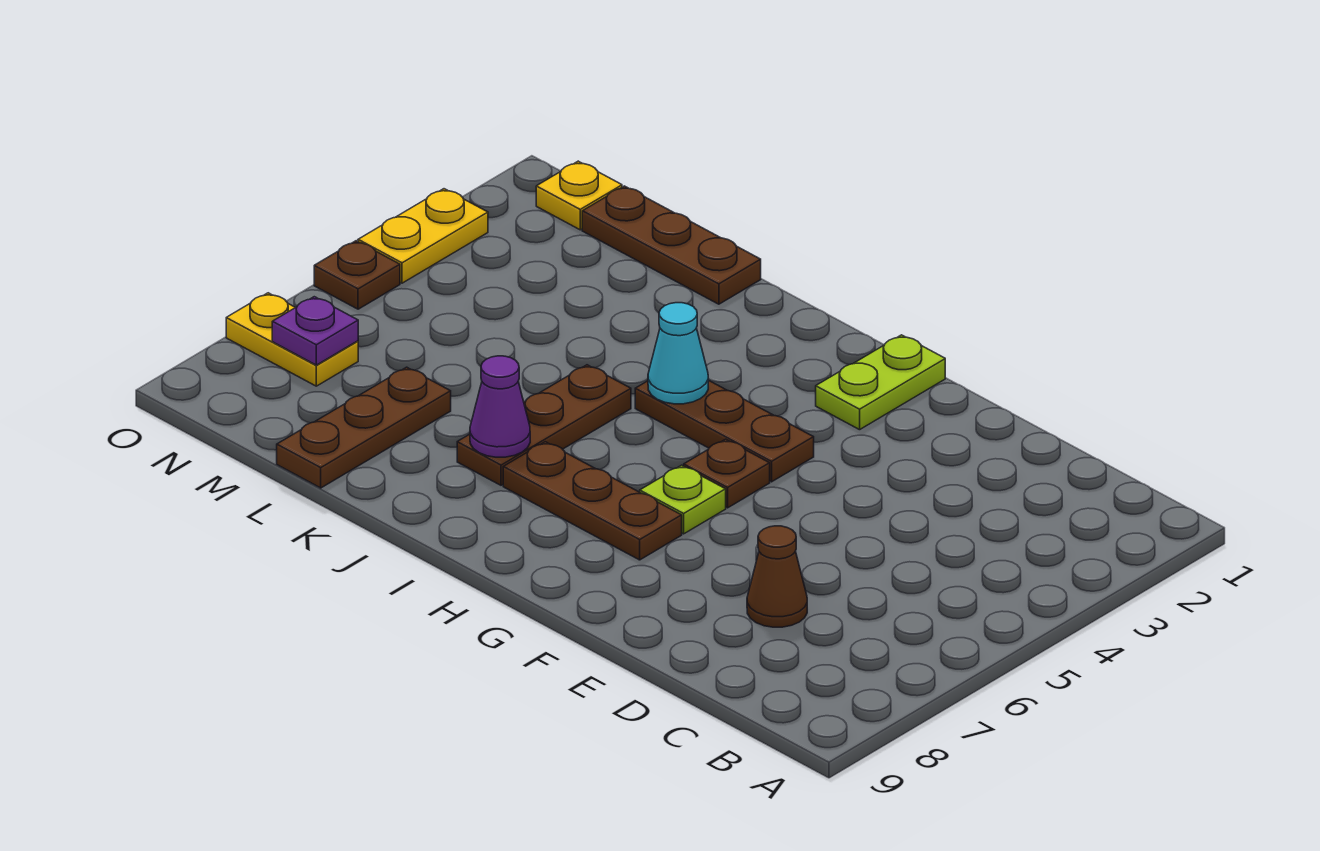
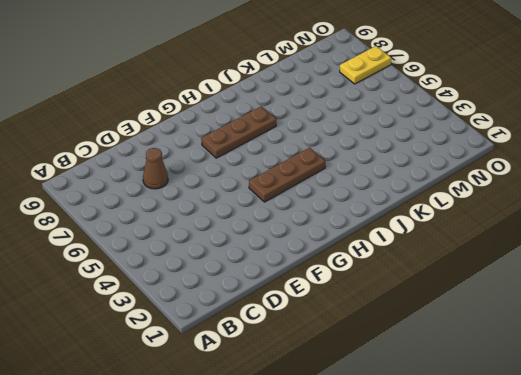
none -> lime 1x2 plate [816,335,945,430]
none -> brown 1x1 plate [684,439,770,508]
none -> lime 1x1 plate [640,465,726,534]

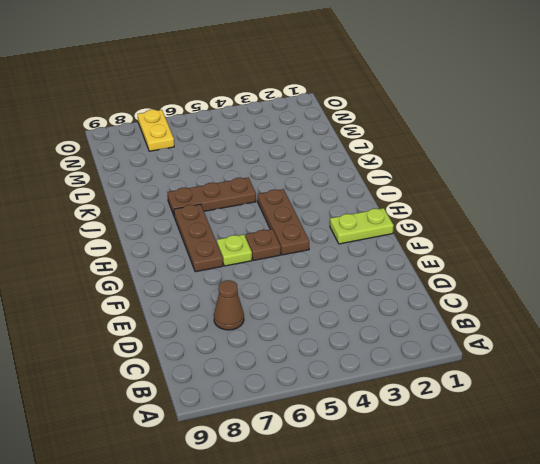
none -> brown 1x3 plate [582,186,761,304]
none -> brown 1x3 plate [277,367,451,488]
none -> yellow 1x1 plate [536,161,622,230]

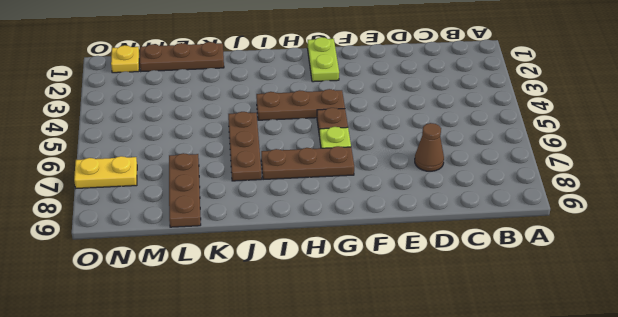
none -> yellow 1x2 plate [358,189,488,283]
none -> brown 1x1 plate [314,241,400,309]
none -> cyan 1x1 cone [648,303,708,404]

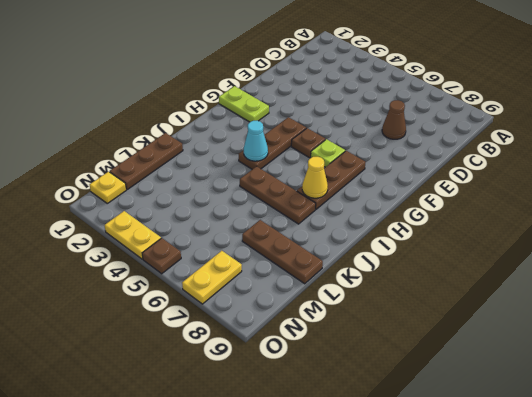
yellow 1x1 cone [302,157,328,198] -> none
none -> purple 1x1 cone [470,356,530,457]
none -> purple 1x1 plate [272,297,358,365]

